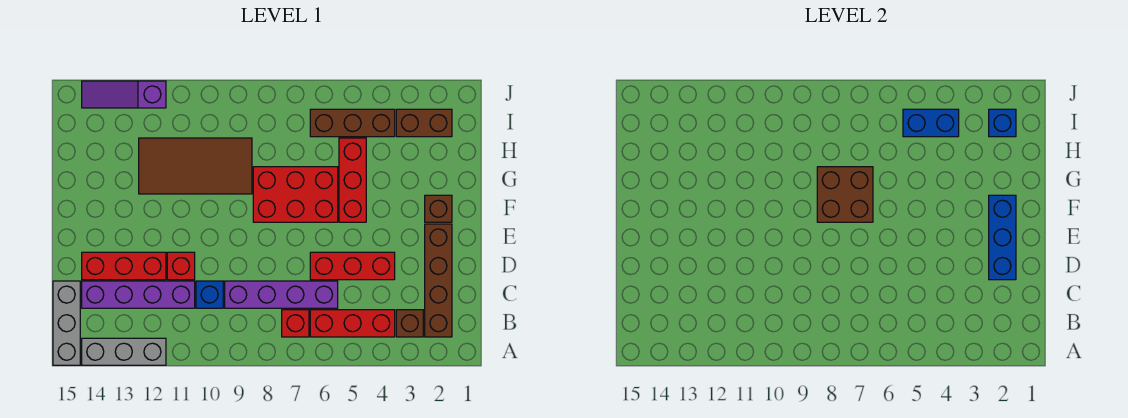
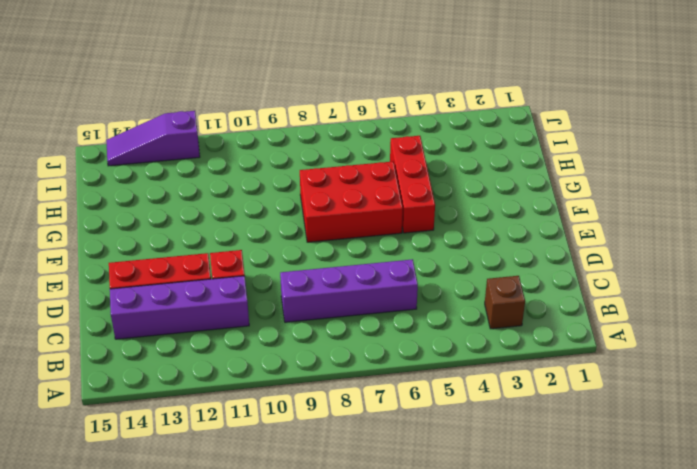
none -> grey 1x3 brick [82,338,166,365]
none -> grey 1x3 brick [53,281,80,365]
none -> brown 1x4 brick [425,224,452,337]

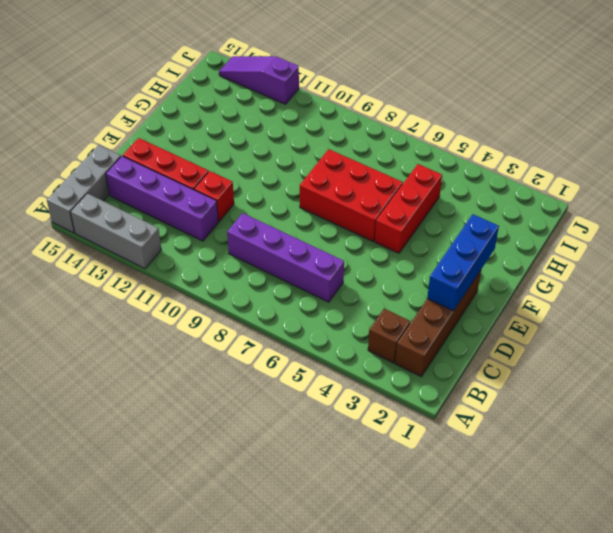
none -> red 1x3 brick [310,310,395,337]
none -> red 1x1 brick [282,310,309,337]
none -> blue 1x1 brick [196,281,223,308]

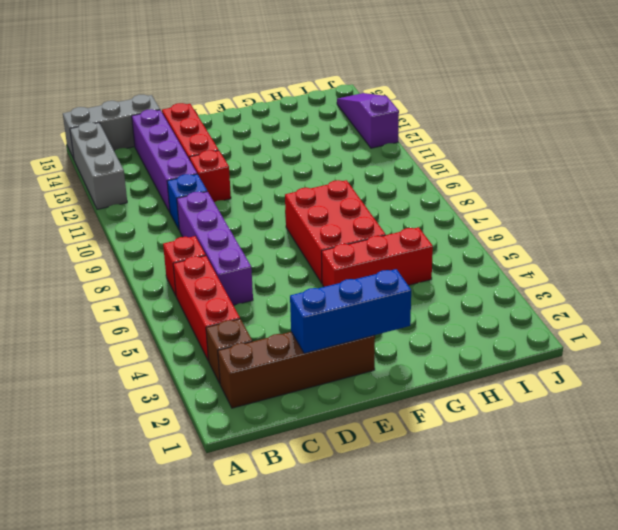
none -> red 1x3 brick [310,252,395,280]
none -> brown 1x1 brick [425,195,452,222]
none -> brown 2x4 tile [139,138,252,194]

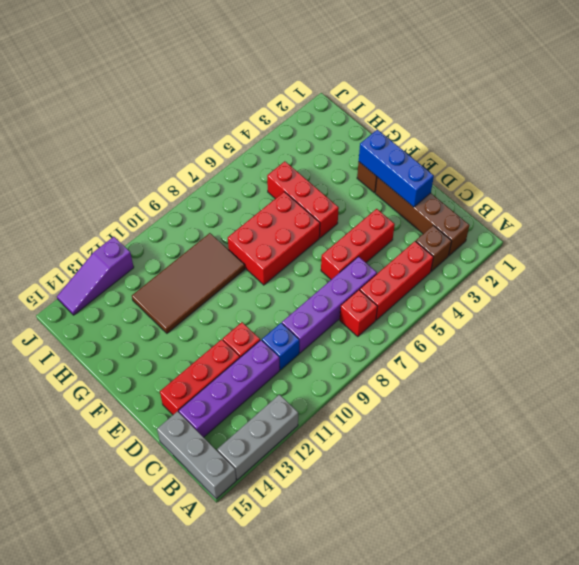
none -> brown 1x2 brick [396,109,452,137]
none -> brown 1x3 brick [310,109,395,137]
none -> brown 2x2 brick [817,167,873,222]

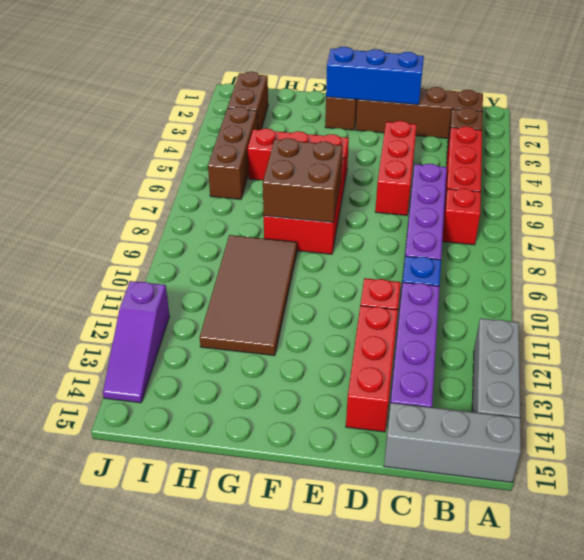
none -> blue 1x1 brick [989,109,1016,137]
none -> blue 1x2 brick [903,109,959,137]

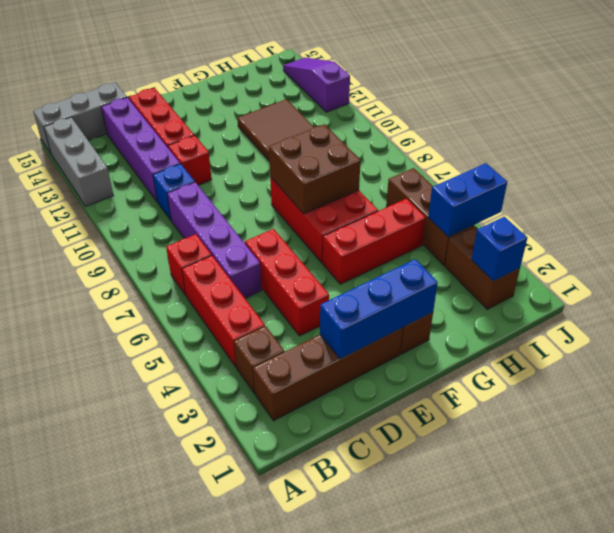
blue 1x2 brick [428,163,507,237] -> blue 1x2 brick turned to [903,109,959,137]

